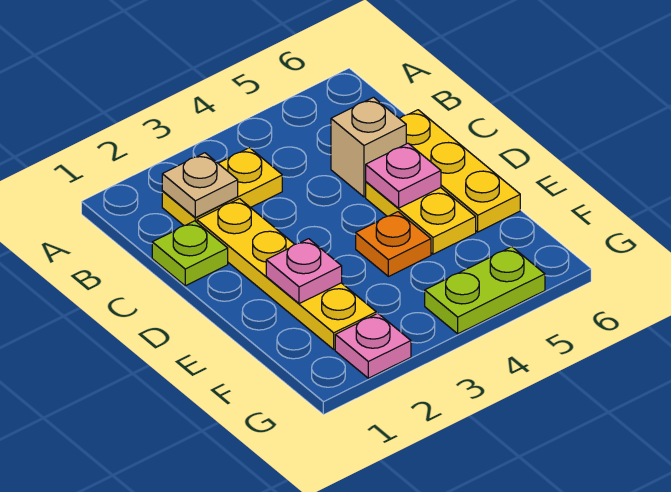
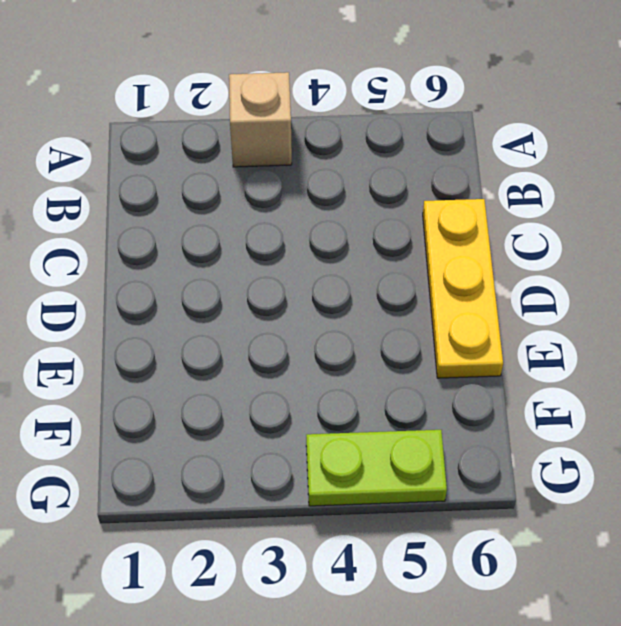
tan 1x1 brick [229,72,292,167] -> tan 1x1 brick moved to [331,97,406,197]
none -> yellow 1x2 plate [162,148,282,226]
none -> lime 1x1 plate [152,221,228,286]
none -> yellow 1x4 plate [197,199,376,349]

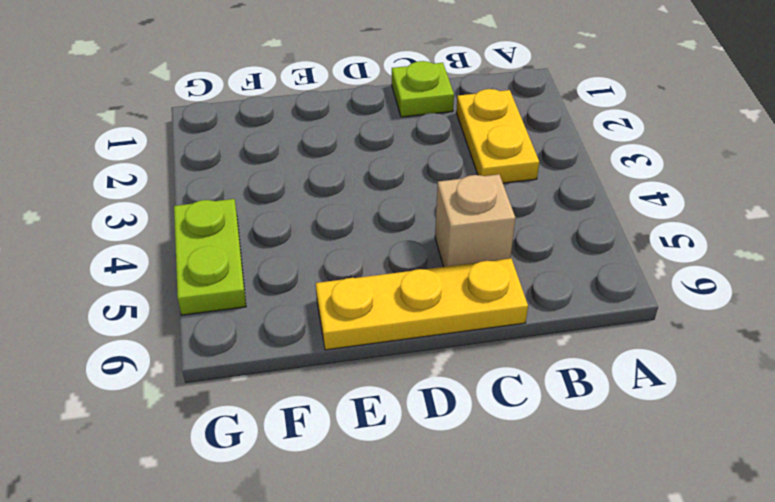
none -> yellow 1x4 plate [197,199,376,349]
none -> yellow 1x2 plate [366,182,476,254]
none -> orange 1x1 plate [356,212,431,277]

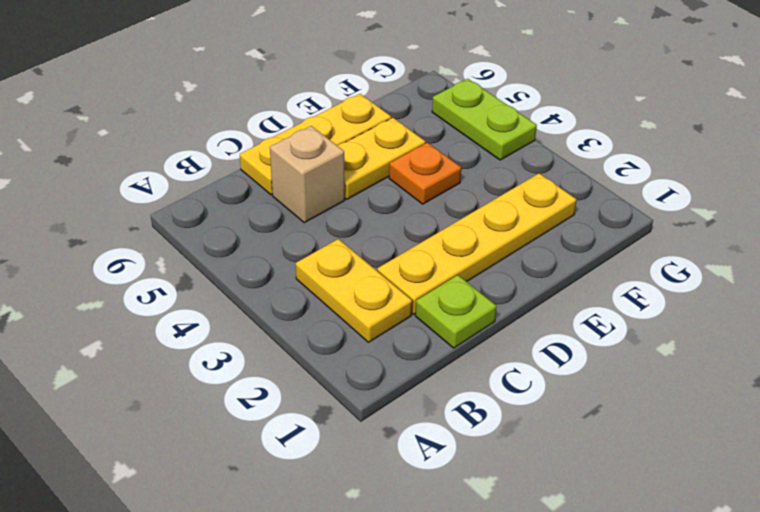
none -> pink 1x1 plate [335,313,411,378]
none -> tan 1x1 plate [162,153,238,218]
none -> pink 1x1 plate [366,143,441,208]

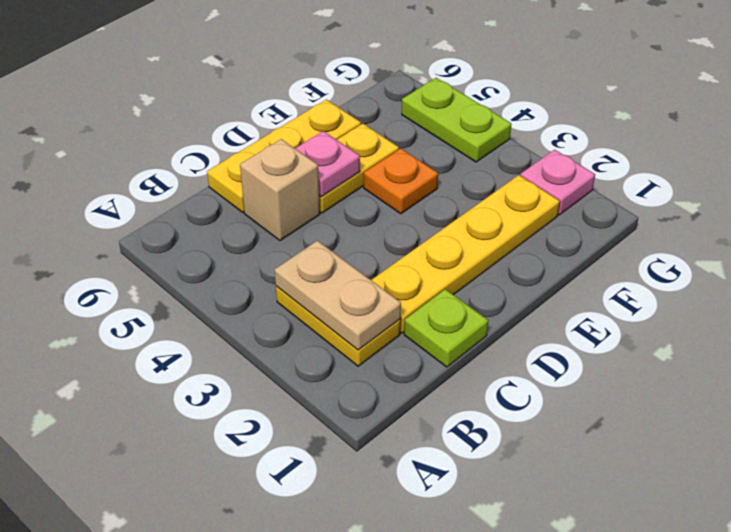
tan 1x2 plate [275,241,401,350] -> tan 1x1 plate [162,153,238,218]
none -> pink 1x1 plate [266,239,342,304]

